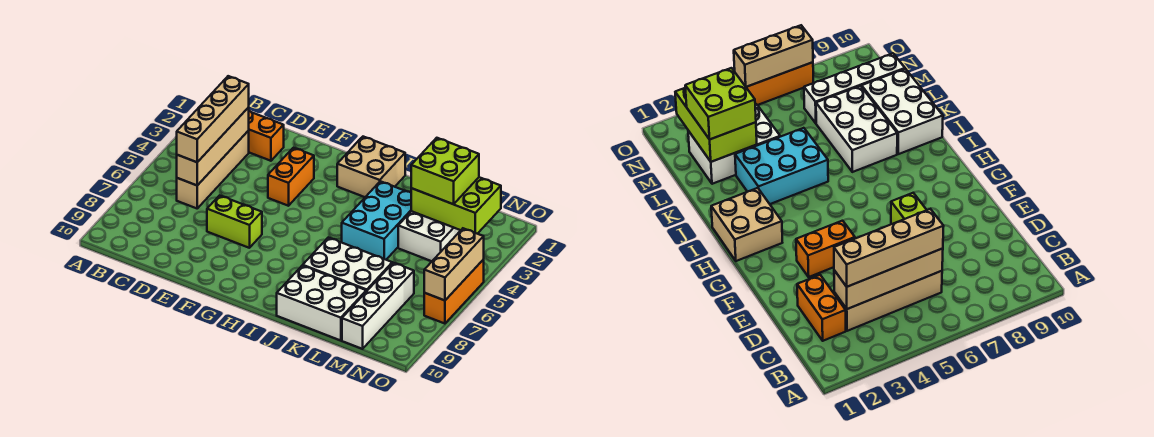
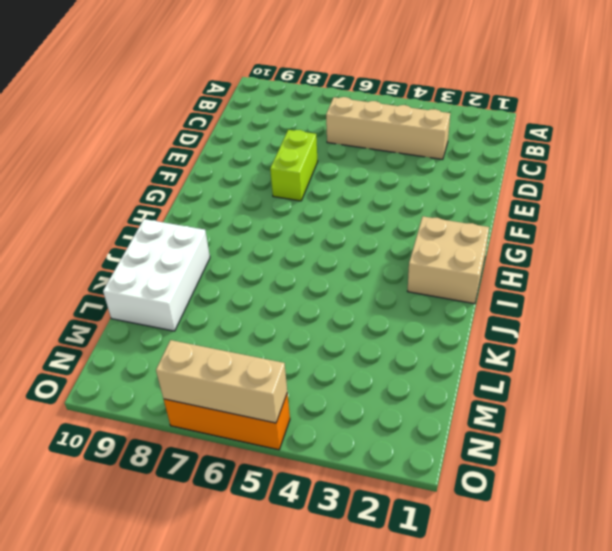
none -> orange 1x2 brick [248,111,284,161]
none -> orange 1x2 brick [268,148,314,206]
none -> cyan 2x3 brick [342,181,411,260]

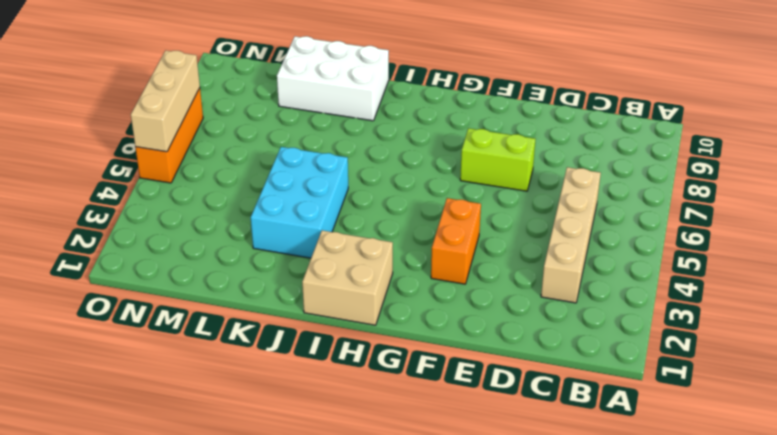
none -> orange 1x2 brick [248,111,284,161]
none -> white 2x3 brick [303,238,392,292]
none -> white 2x3 brick [398,211,461,261]

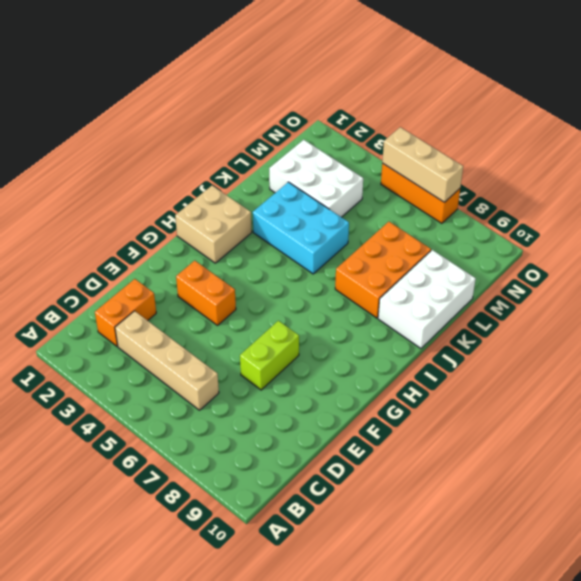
orange 2x3 brick [335,222,431,318] -> white 2x3 brick [303,238,392,292]
none -> white 1x4 brick [342,263,414,349]
none -> tan 1x4 brick [177,107,249,185]
none -> lime 2x3 brick [411,177,501,234]

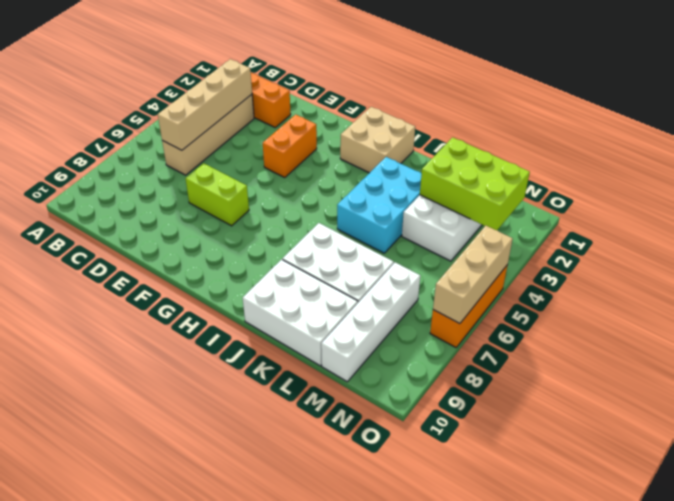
none -> tan 1x4 brick [177,76,249,162]
none -> lime 2x2 brick [411,138,479,204]

